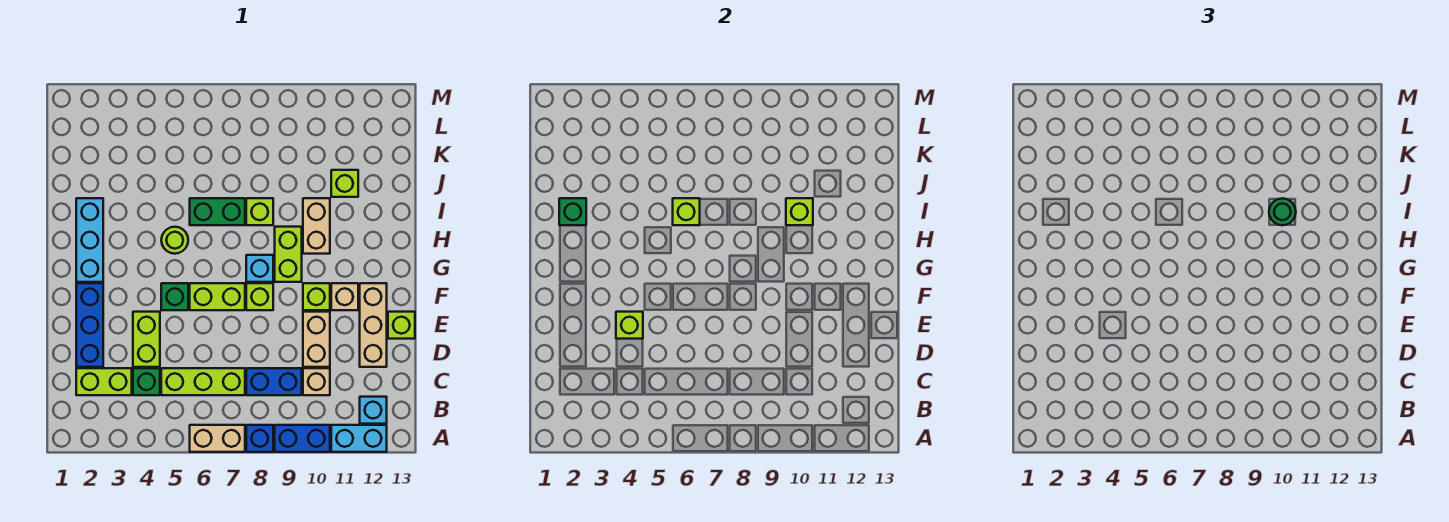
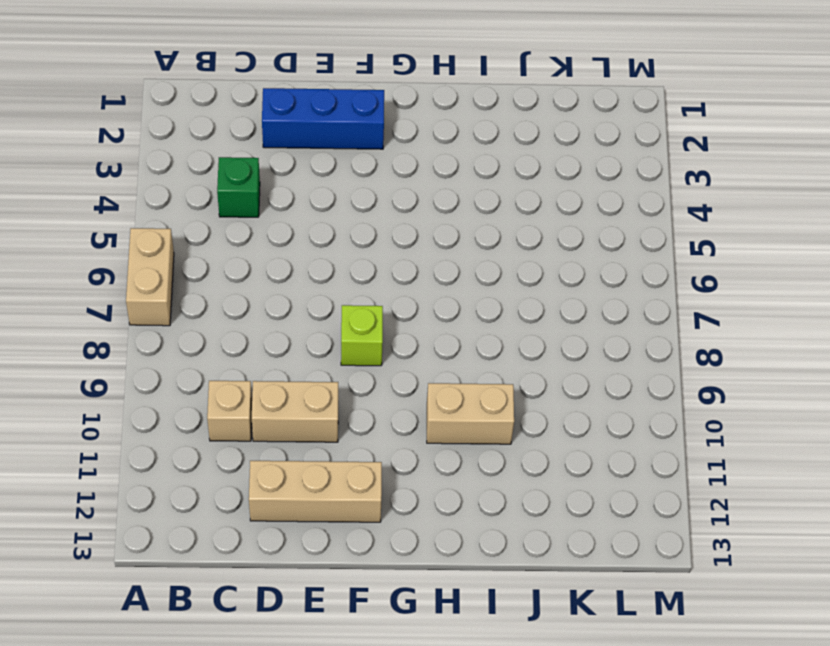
none -> blue 1x1 brick [246,425,273,452]
none -> blue 1x2 brick [275,425,330,452]
none -> cyan 1x2 brick [331,425,387,452]
none -> cyan 1x1 brick [360,397,387,424]

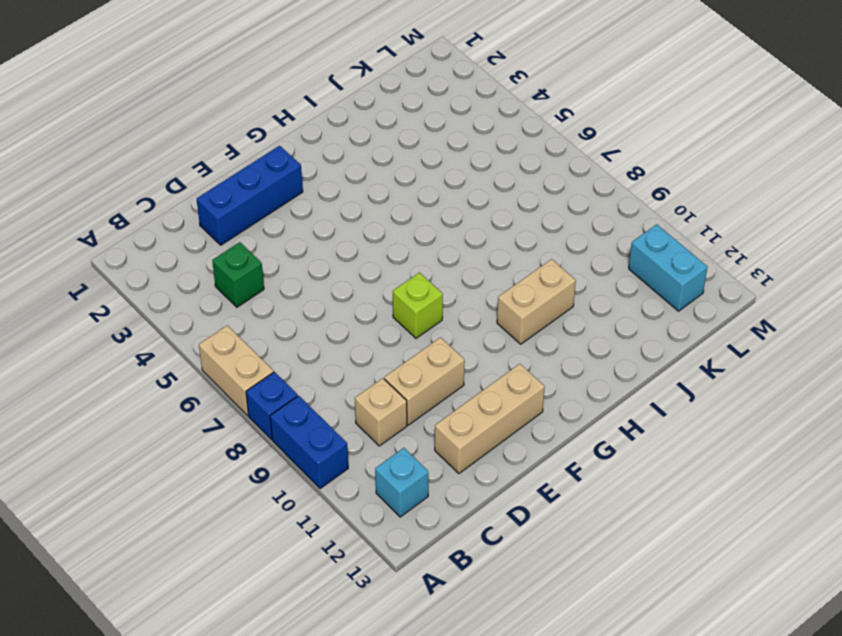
cyan 1x2 brick [629,224,707,311] -> cyan 1x2 brick moved to [331,425,387,452]
none -> lime 1x2 brick [76,368,132,395]
none -> lime 1x3 brick [161,368,245,395]
none -> blue 1x2 brick [246,368,302,395]
none -> lime 1x2 brick [133,312,160,367]

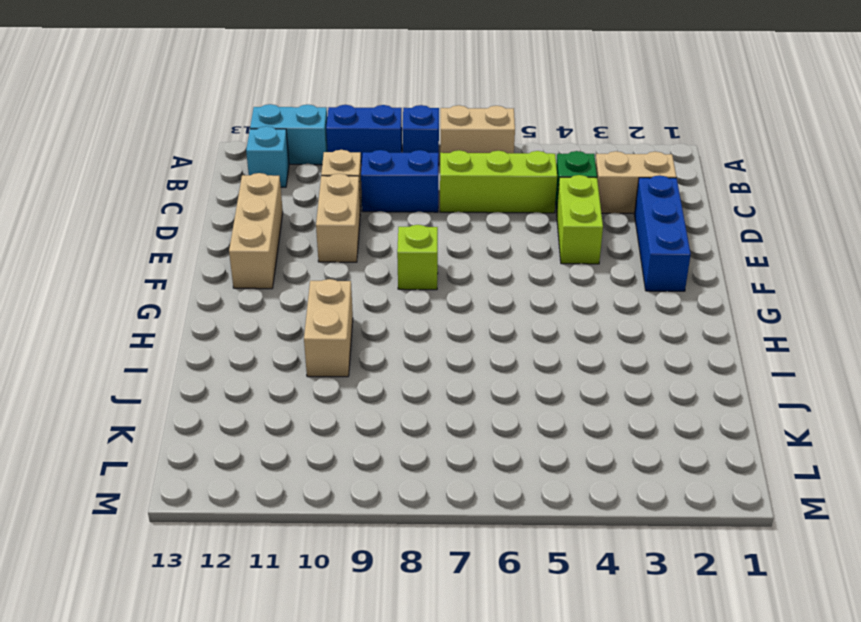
tan 1x2 brick [595,151,676,213] -> lime 1x2 brick [76,368,132,395]
none -> lime 1x1 brick [388,312,415,339]
none -> green 1x1 brick [161,283,188,310]
none -> lime 1x2 brick [190,283,245,310]
none -> lime 1x1 brick [303,283,330,310]

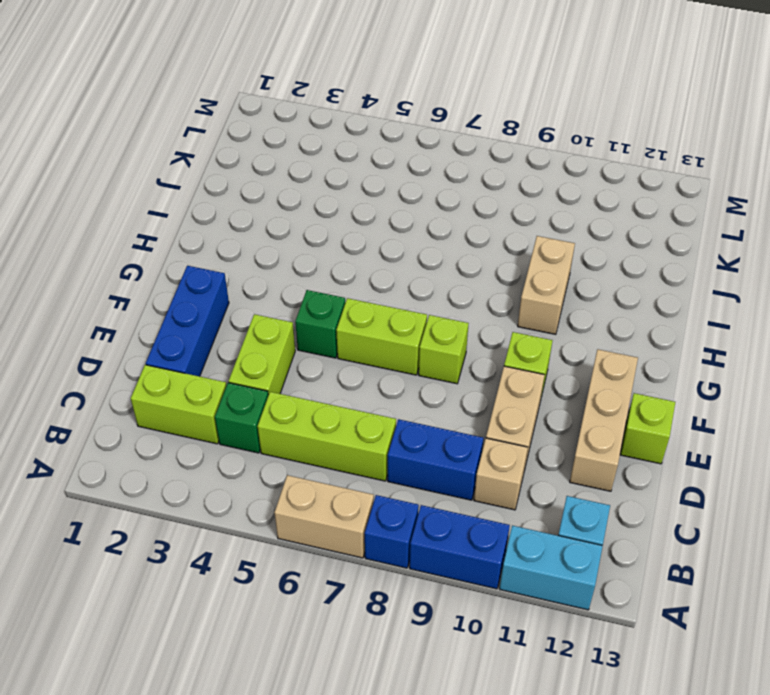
none -> tan 1x1 brick [331,283,358,310]
none -> cyan 1x3 brick [76,198,103,282]
none -> cyan 1x1 brick [246,255,273,282]
none -> lime 1x2 brick [275,227,302,282]

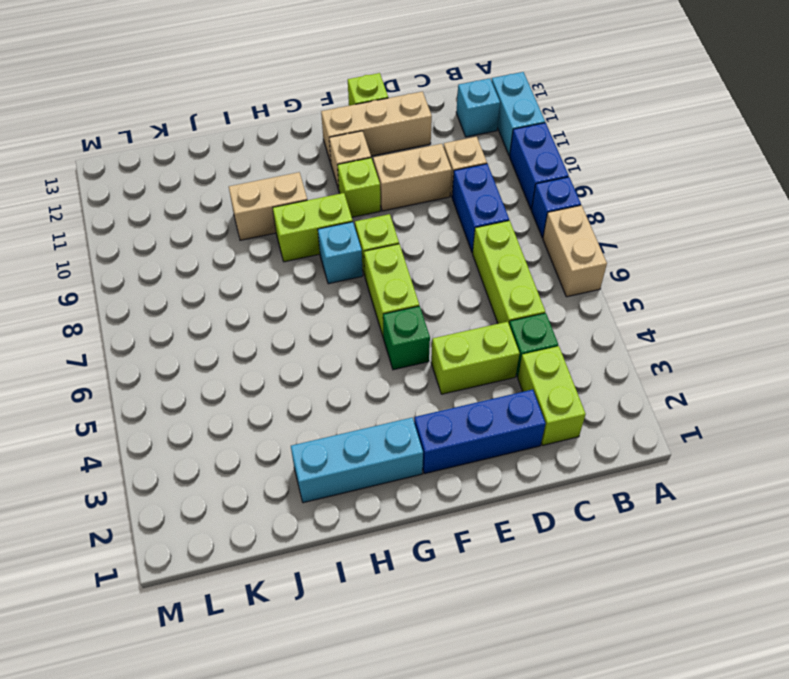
none -> lime 1x1 round brick [161,227,188,254]
none -> green 1x2 brick [190,198,245,225]
none -> lime 1x1 brick [246,198,273,225]
none -> lime 1x1 brick [331,170,358,197]

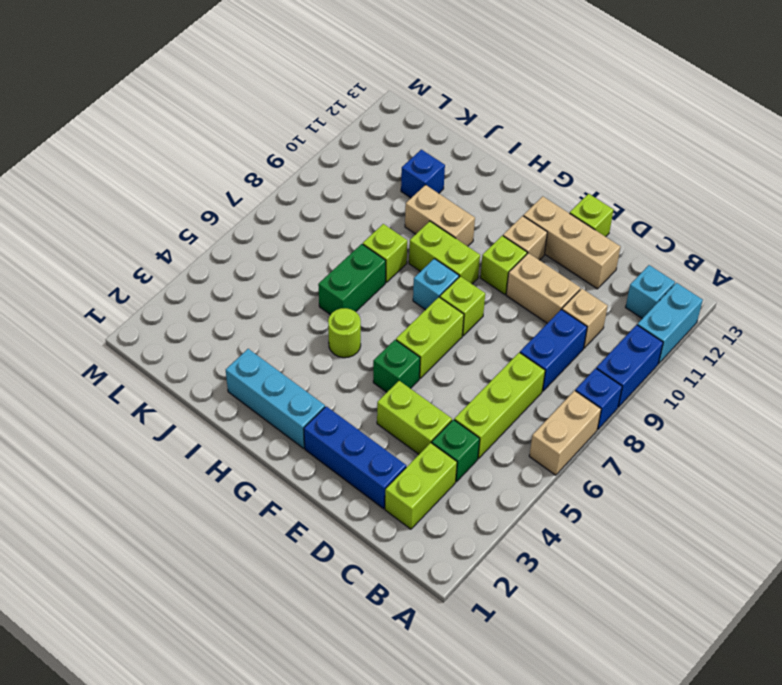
blue 1x1 brick [401,150,445,198] -> lime 1x1 brick [331,170,358,197]
none -> lime 1x1 brick [616,312,643,339]
none -> green 1x1 brick [559,198,586,225]
none -> lime 1x1 brick [673,198,700,225]
none -> lime 1x1 brick [786,198,813,225]

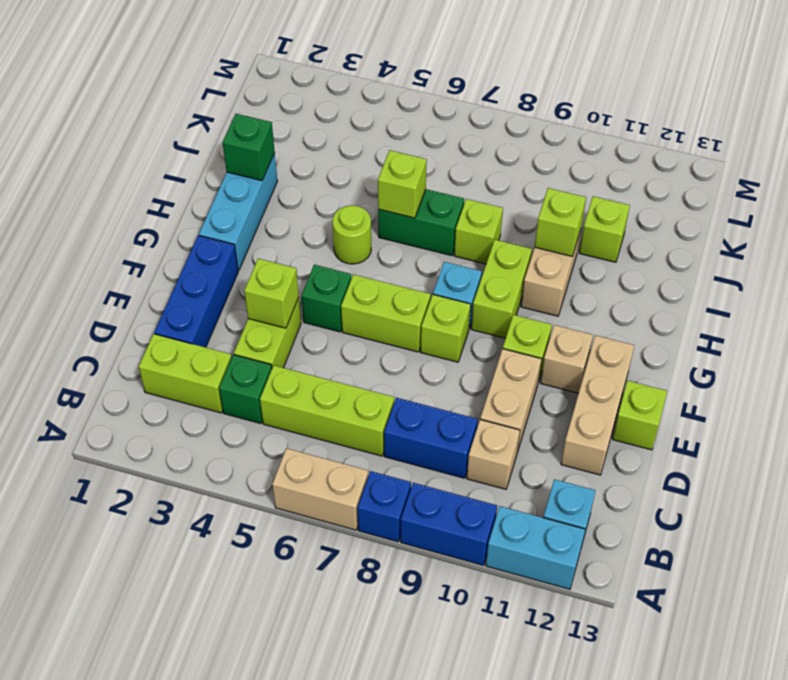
none -> green 1x1 round brick [1269,198,1296,225]

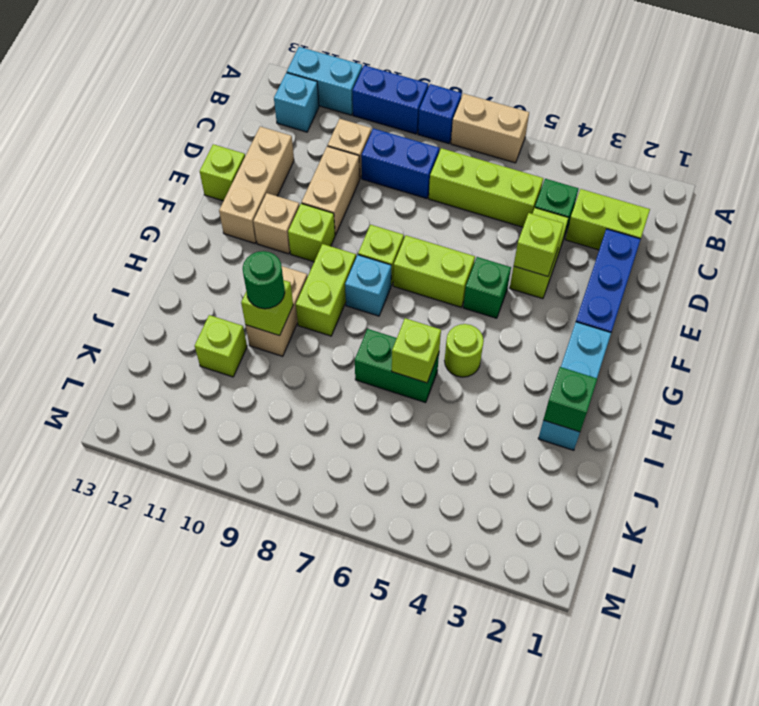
none -> lime 1x1 brick [246,198,273,225]

